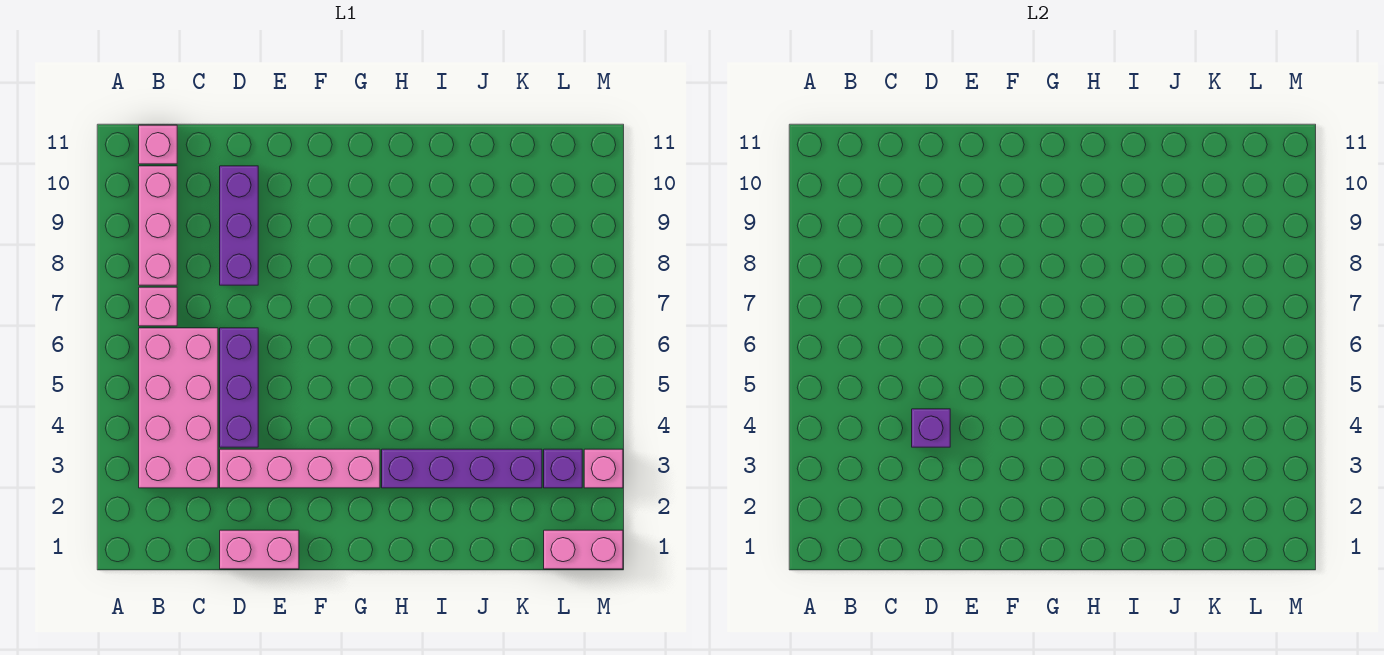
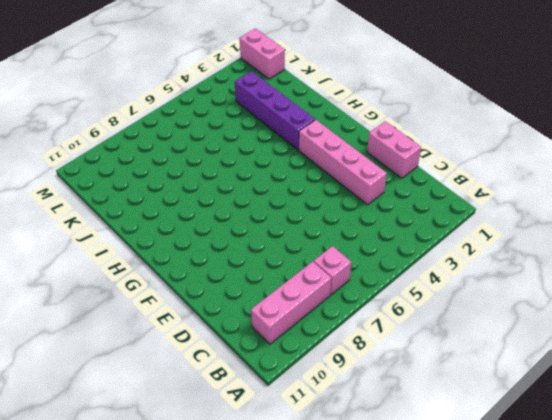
none -> pink 2x4 brick [139,328,218,488]
none -> pink 1x1 brick [139,125,177,164]
none -> purple 1x3 brick [220,328,258,447]

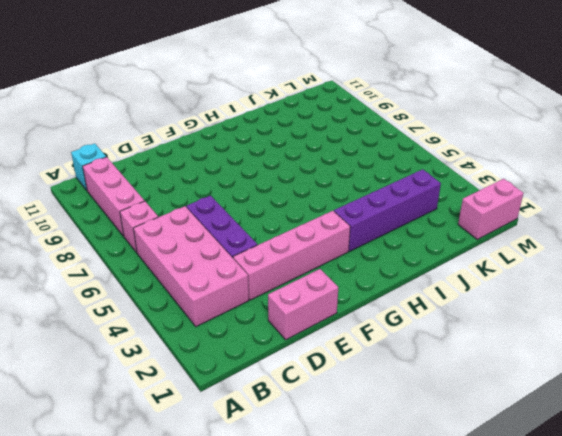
cyan 1x1 brick [71,143,106,190] -> pink 1x1 brick [139,125,177,164]
none -> purple 1x3 brick [220,166,258,285]
none -> purple 1x1 brick [544,449,582,488]
none -> pink 1x1 brick [584,449,623,488]

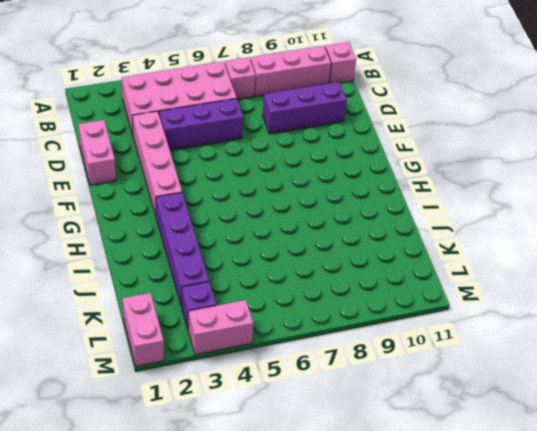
pink 1x2 brick [188,300,253,355] -> pink 1x1 brick [584,449,623,488]
none -> purple 1x1 brick [912,409,950,447]

